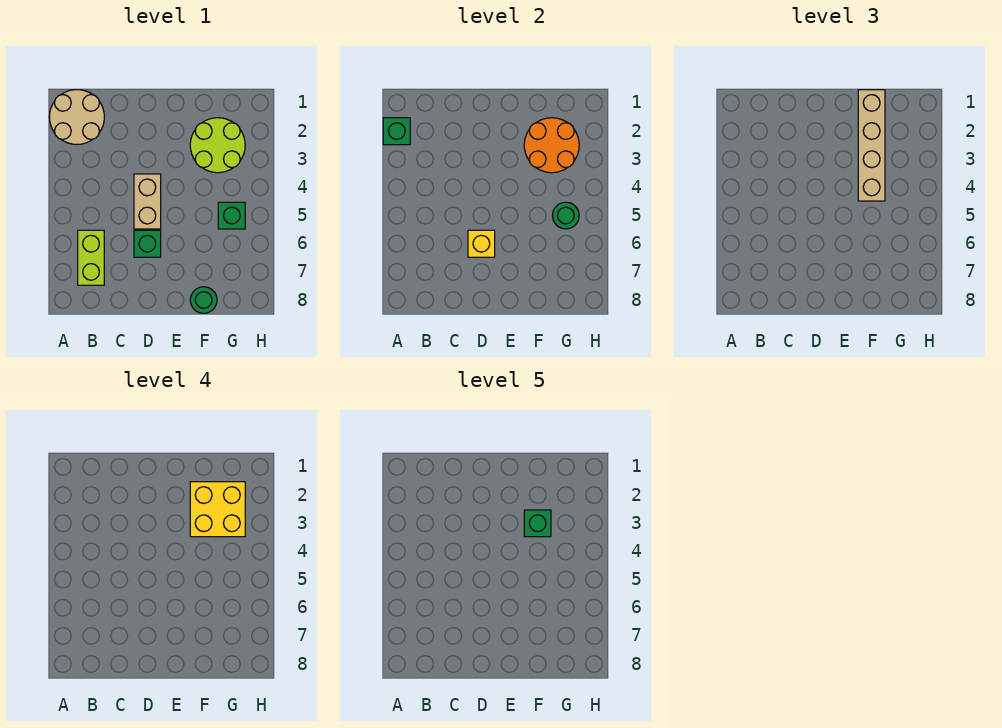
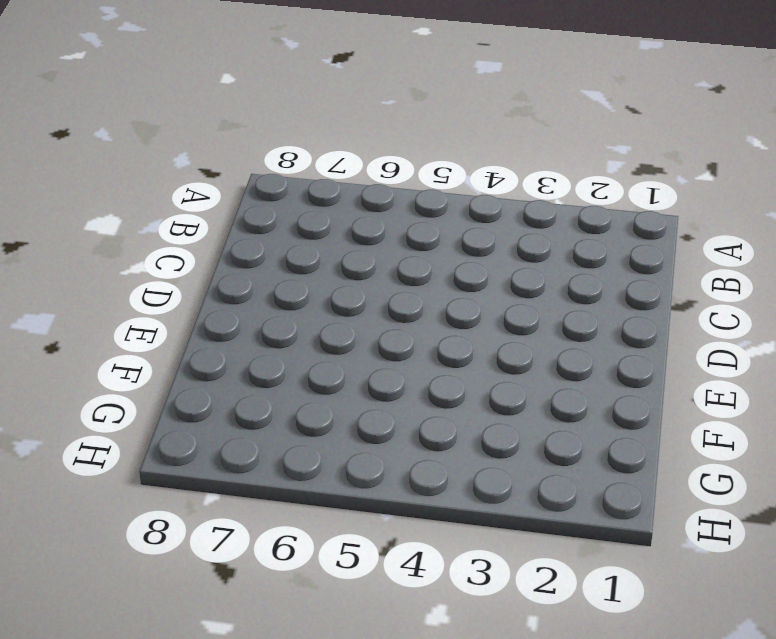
none -> tan 2x2 round brick [49,90,104,144]
none -> lime 1x2 brick [78,230,104,285]
none -> tan 1x2 brick [134,174,161,229]

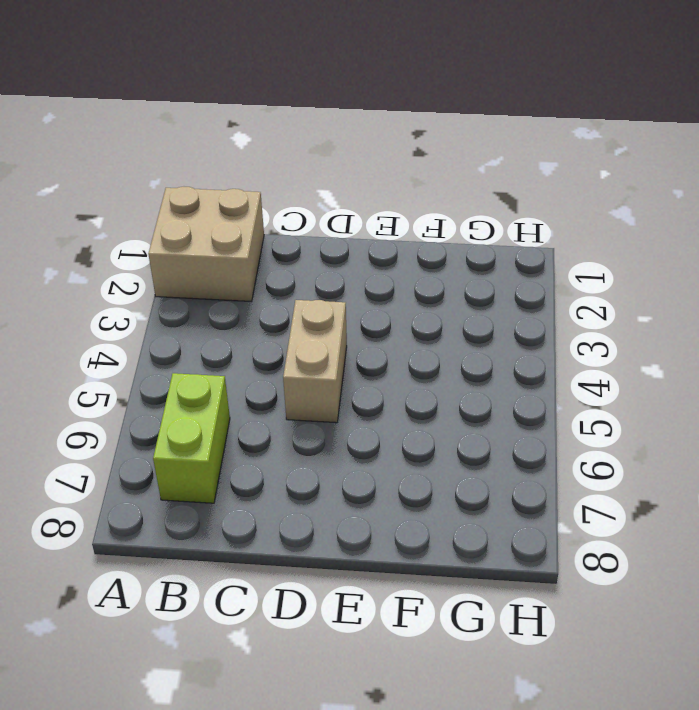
tan 2x2 brick [148,187,264,302] -> tan 2x2 round brick [49,90,104,144]
none -> green 1x1 brick [134,230,161,257]
none -> lime 2x2 round brick [190,118,245,173]
none -> green 1x1 round brick [190,287,217,313]

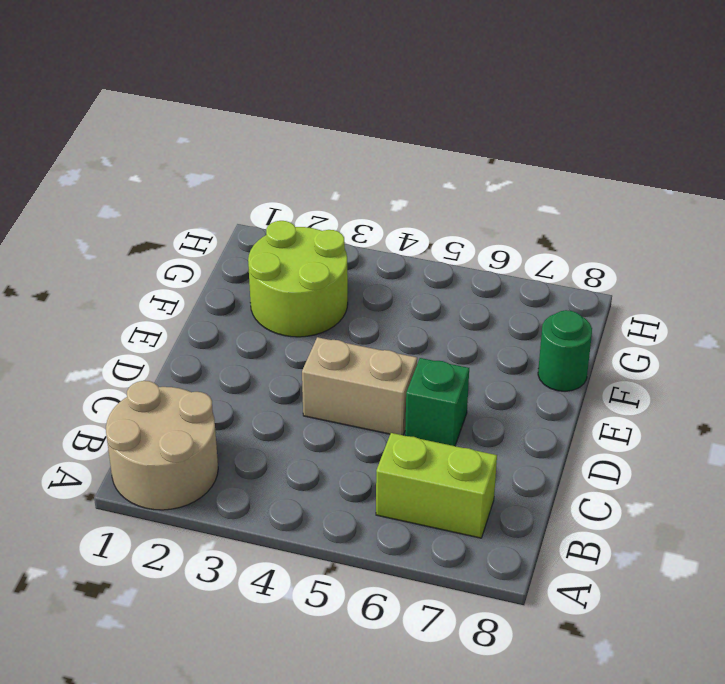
none -> green 1x1 brick [218,202,245,229]
none -> green 1x1 brick [383,118,410,145]
none -> yellow 1x1 brick [468,230,495,257]

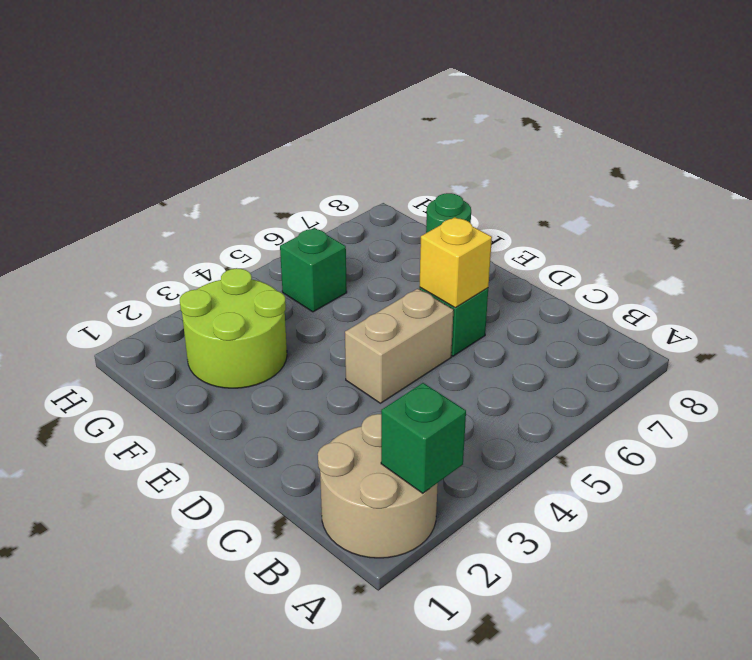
none -> lime 1x2 brick [78,230,104,285]
none -> orange 2x2 round brick [524,118,579,173]
none -> green 1x1 round brick [552,202,579,229]

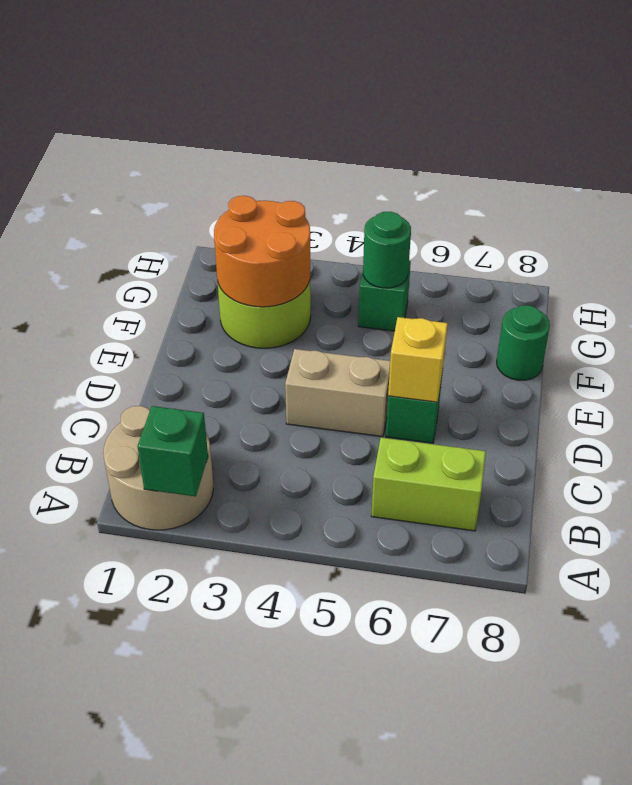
none -> tan 1x4 brick [858,90,885,201]
none -> yellow 2x2 brick [190,482,245,537]
none -> green 1x1 brick [524,510,551,537]

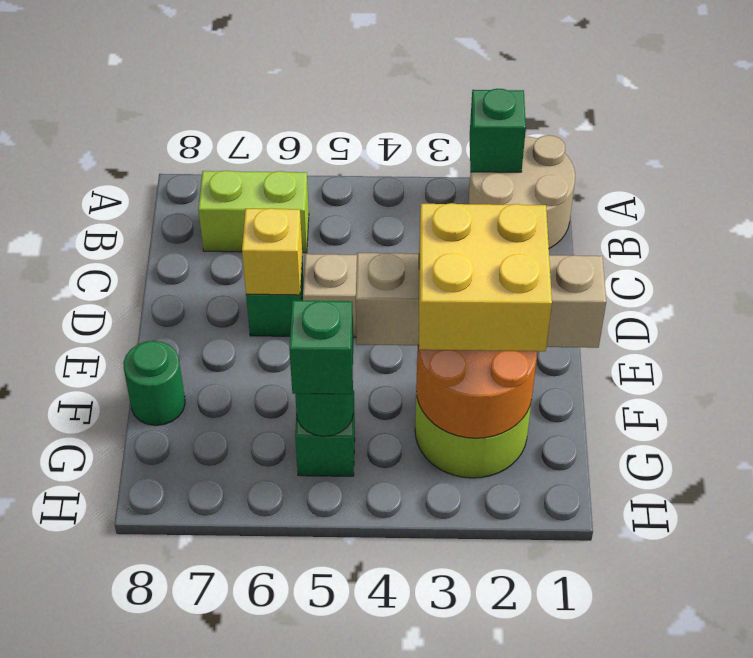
green 1x1 brick [289,300,353,394] -> green 1x1 brick moved to [524,510,551,537]

